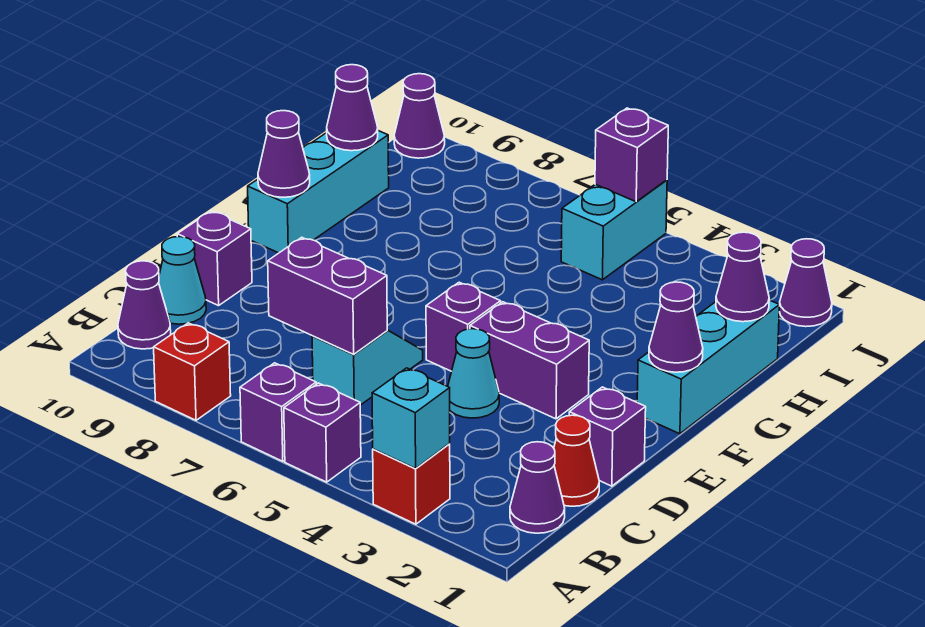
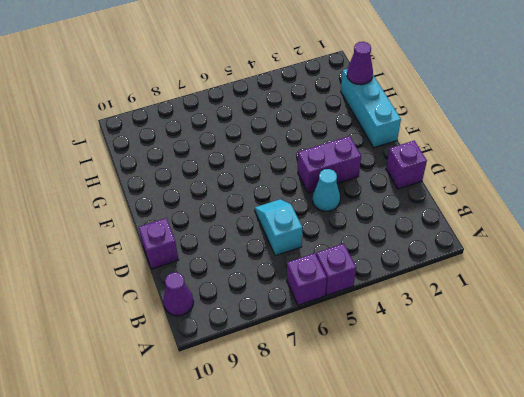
none -> red 1x1 brick [373,444,450,524]
none -> red 1x1 brick [154,323,231,420]
none -> purple 1x1 cone [510,442,565,533]

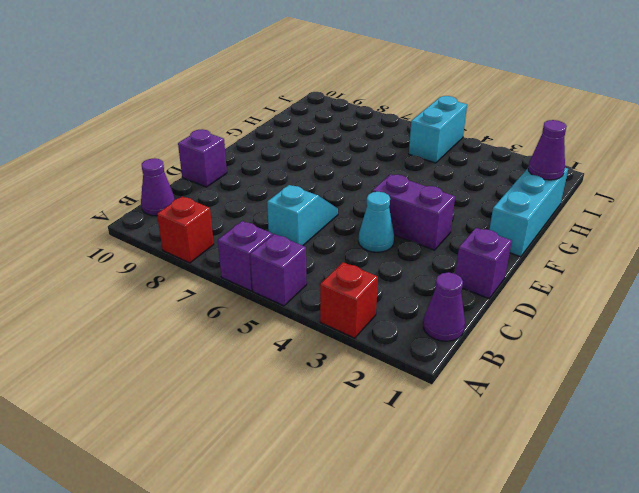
none -> red 1x1 cone [554,415,599,506]
none -> cyan 1x1 cone [159,237,206,324]
none -> purple 1x1 brick [426,282,501,371]

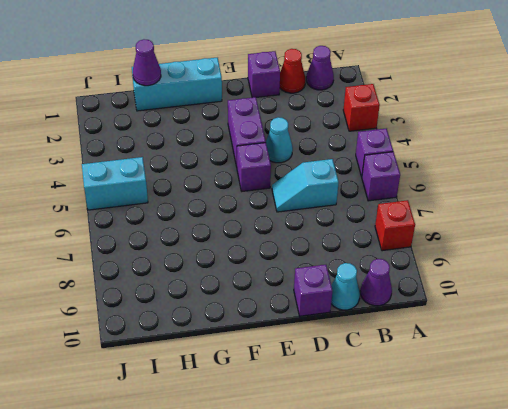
none -> cyan 1x3 brick [248,131,389,253]
none -> purple 1x1 cone [779,239,832,327]
none -> purple 1x1 cone [394,74,445,158]

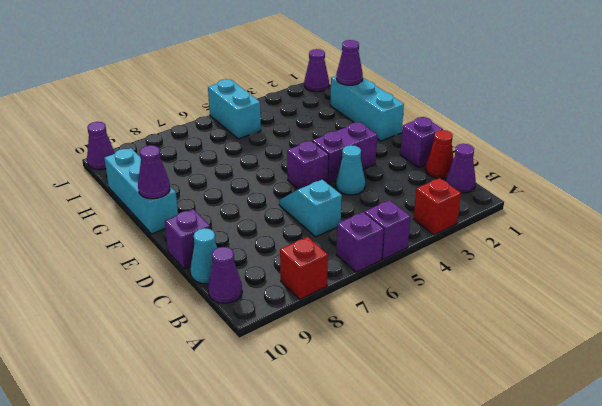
none -> cyan 1x1 brick [372,368,450,468]
none -> purple 1x2 brick [268,237,387,354]
none -> purple 1x1 cone [649,282,703,372]

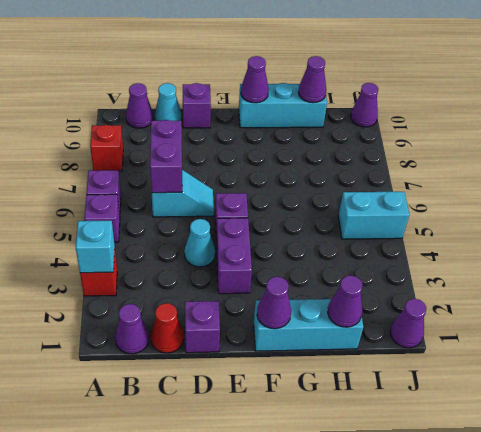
none -> purple 1x1 brick [595,108,668,202]

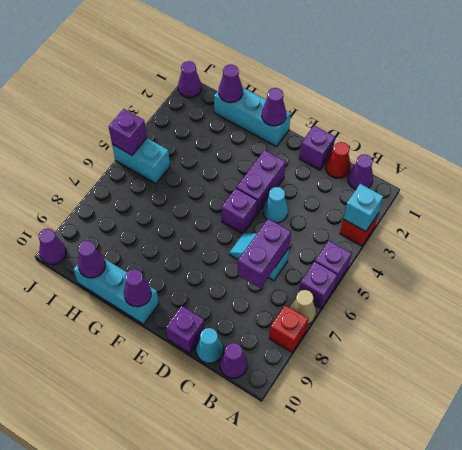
tan 1x1 cone [290,290,316,324] -> none

